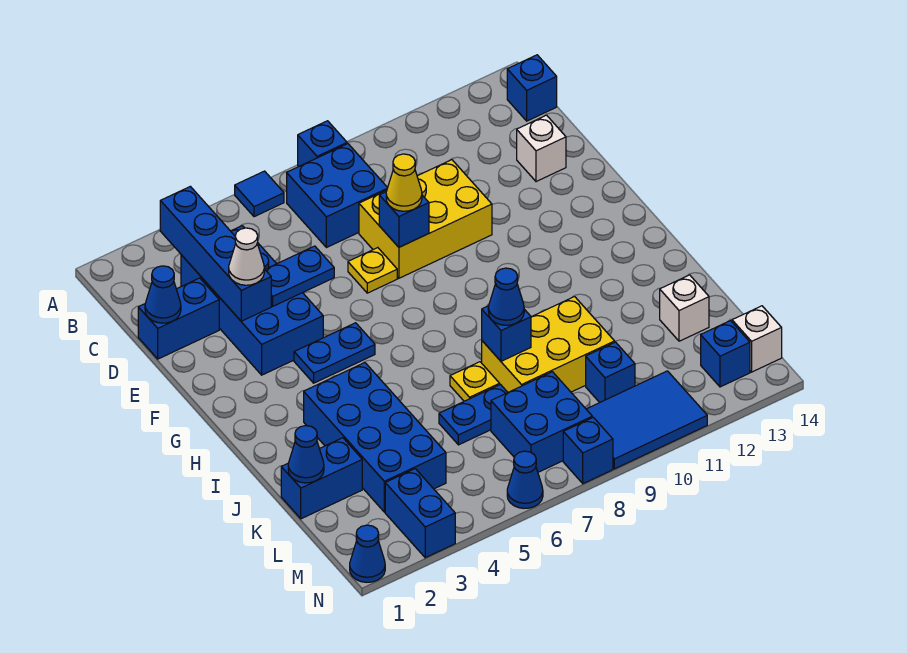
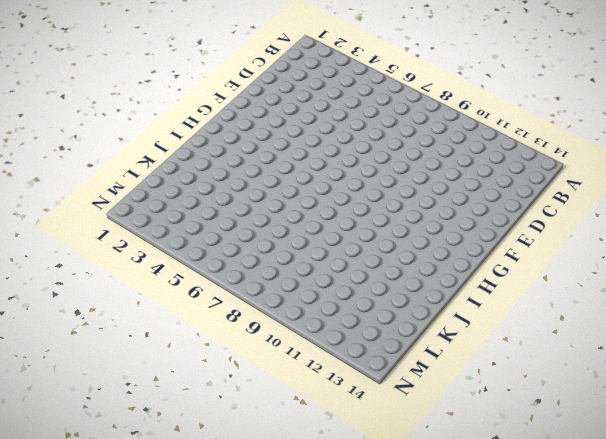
none -> blue 1x1 tile [235,171,284,217]
none -> blue 1x1 brick [298,121,347,167]
none -> blue 2x2 brick [287,144,388,248]
none -> blue 1x1 brick [507,55,557,121]

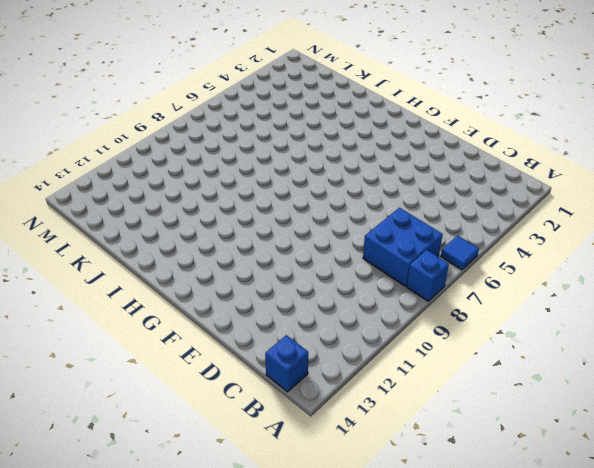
none -> blue 2x4 brick [181,226,323,375]
none -> blue 1x2 brick [138,278,219,359]
none -> yellow 2x3 brick [359,160,492,278]
none -> white 1x1 brick [517,115,566,182]

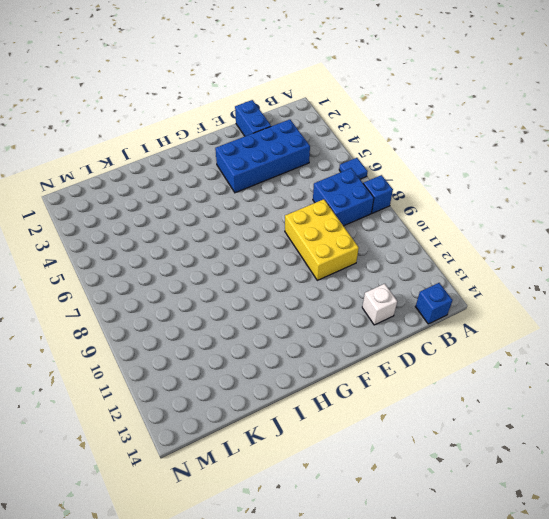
none -> yellow 1x1 plate [348,248,397,293]
none -> blue 1x2 plate [294,323,375,383]
none -> blue 2x4 brick [304,363,446,512]
none -> yellow 1x1 plate [450,362,500,401]

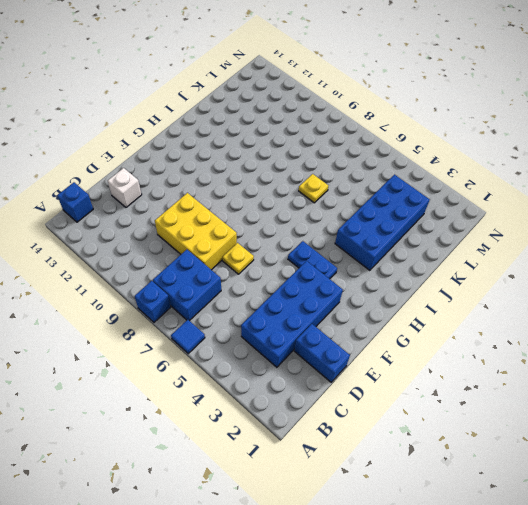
none -> yellow 2x3 brick [482,297,615,392]
none -> blue 1x2 brick [281,438,362,519]
none -> blue 1x2 plate [439,385,508,445]
none -> white 1x1 brick [660,275,709,341]

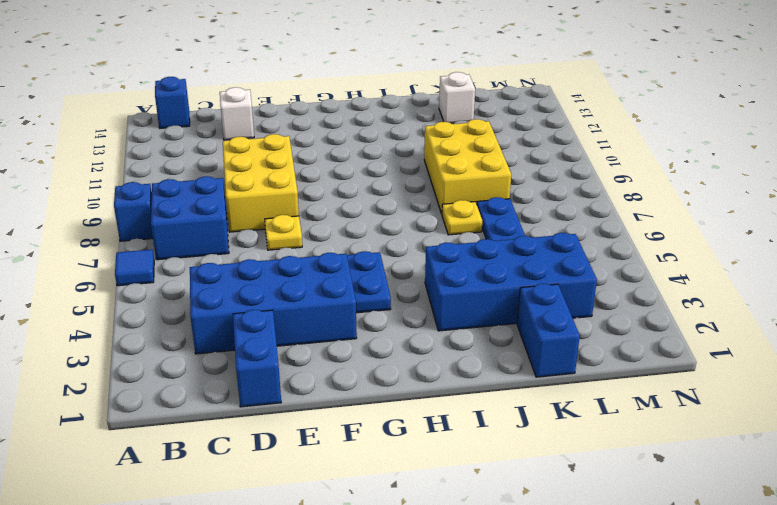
none -> blue 2x2 brick [491,372,592,472]
none -> blue 1x1 brick [586,342,635,403]
none -> blue 1x2 brick [385,469,455,558]
none -> blue 2x3 tile [586,371,707,469]

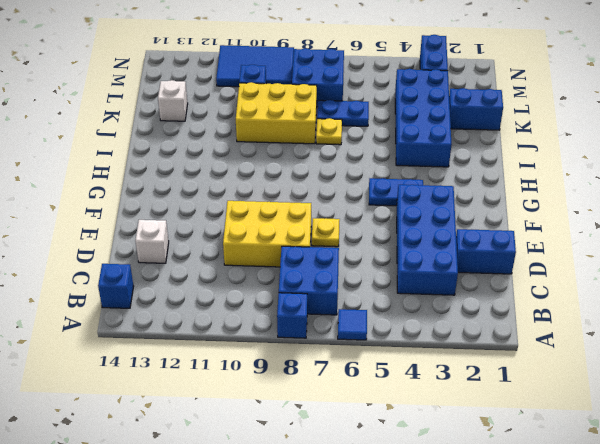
none -> blue 1x1 brick [701,321,750,387]
none -> white 1x1 brick [732,306,782,372]
none -> blue 1x1 cone [350,525,385,582]
none -> blue 1x1 cone [507,451,543,508]

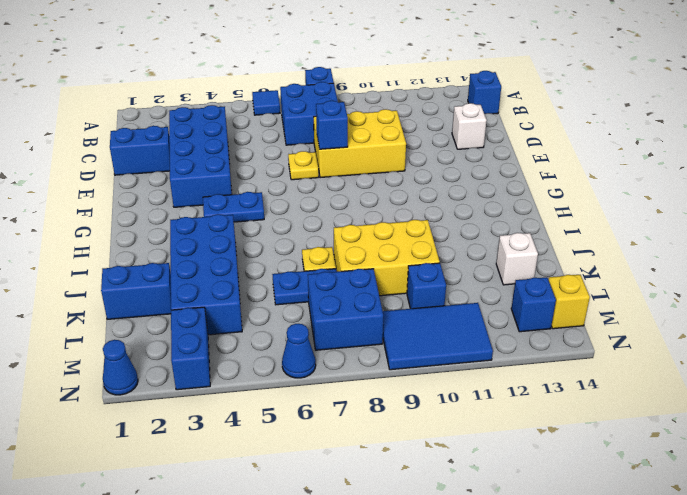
yellow 1x1 brick [548,275,590,329] -> white 1x1 brick [732,306,782,372]
none -> blue 1x1 brick [563,417,613,484]
none -> blue 1x4 brick [160,186,271,321]
none -> blue 1x1 cone [145,266,181,323]
none -> blue 1x2 plate [265,246,334,306]

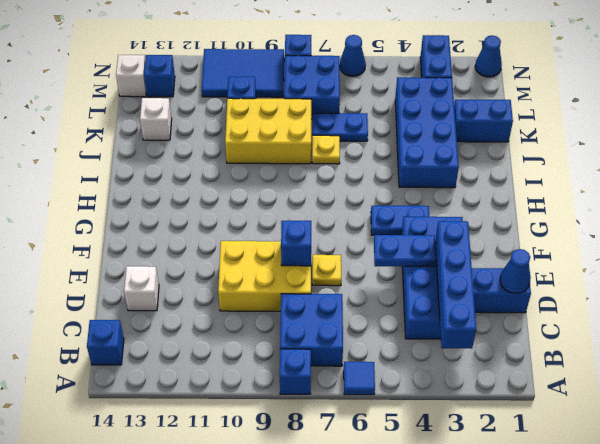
none -> blue 1x1 brick [482,306,531,361]
none -> blue 1x1 cone [288,426,324,483]
none -> white 1x1 cone [229,228,264,285]
none -> yellow 1x1 cone [386,154,422,211]

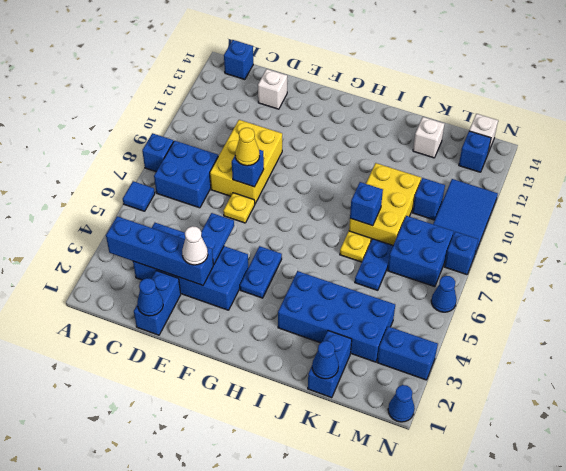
none -> blue 1x1 cone [488,268,524,325]

